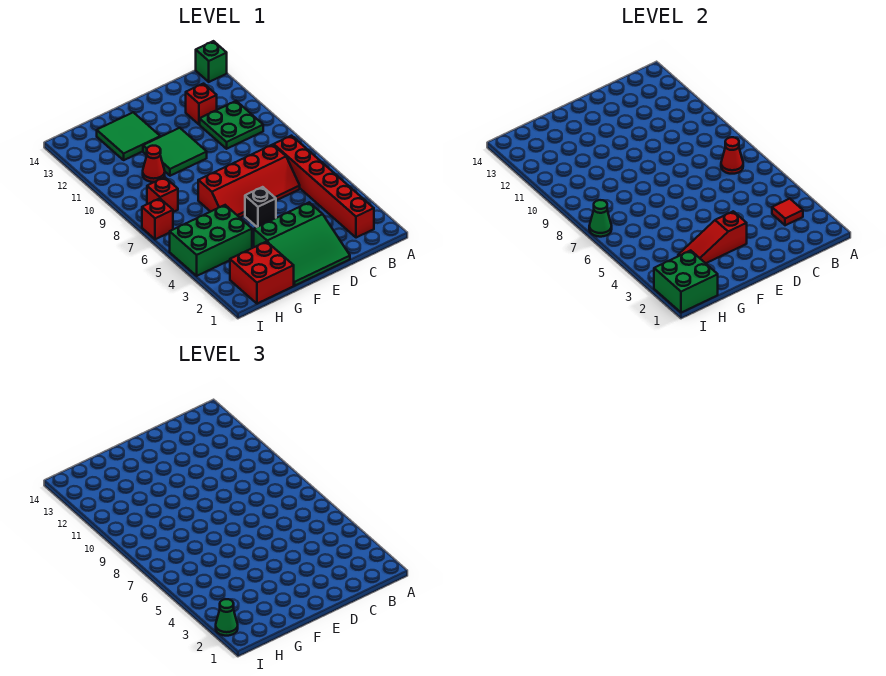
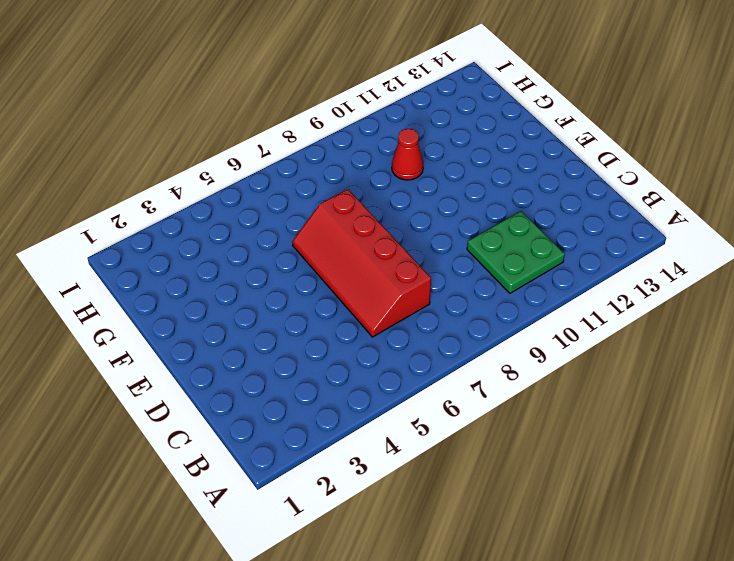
none -> green 1x1 brick [196,41,227,82]
none -> red 1x6 brick [274,136,374,238]
none -> red 1x1 brick [186,84,217,124]

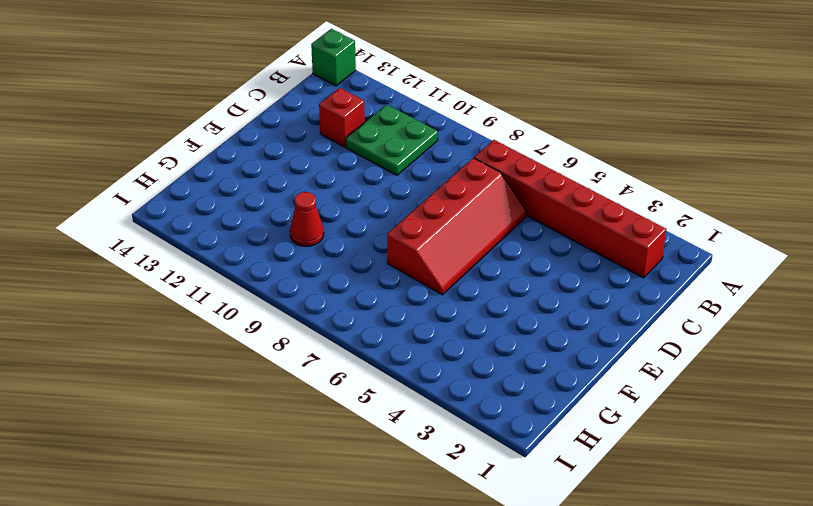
none -> green 3x3 slope [254,202,350,286]
none -> black 1x1 brick [245,187,276,227]
none -> green 2x2 tile [143,128,207,176]

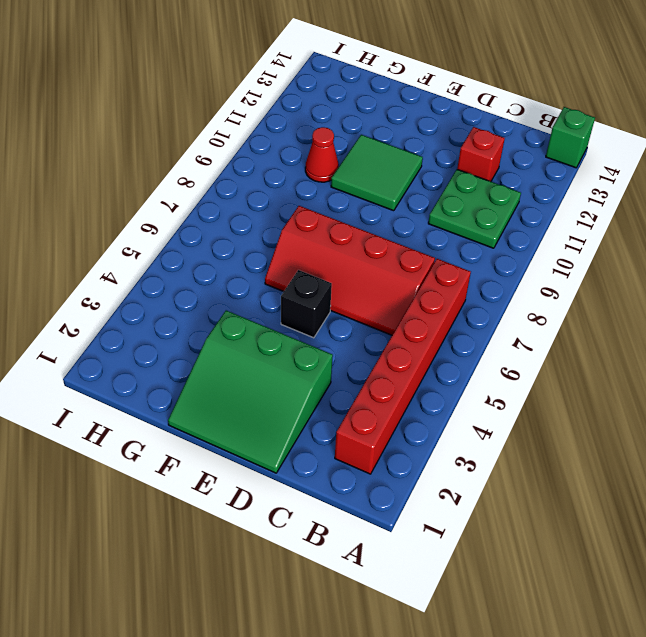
none -> green 2x2 tile [97,112,160,160]
none -> red 2x2 brick [230,242,294,304]
none -> green 2x3 brick [170,205,252,276]

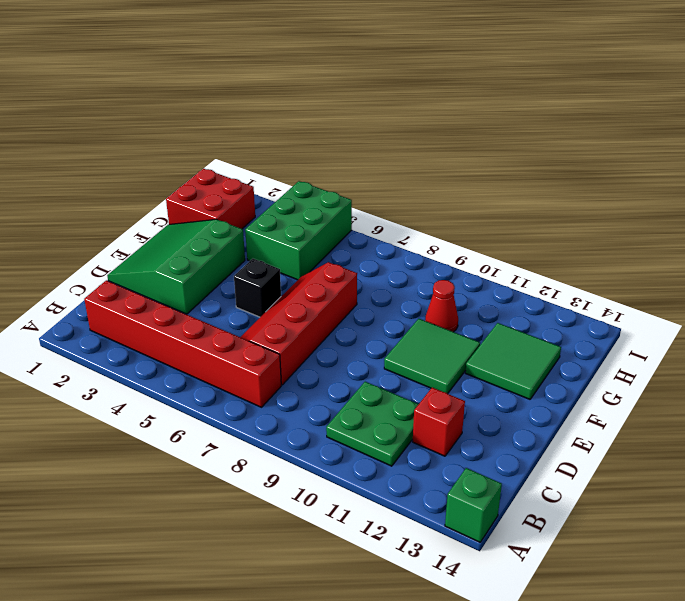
none -> red 1x1 brick [147,177,178,212]
none -> red 1x1 brick [142,198,173,239]
none -> red 1x1 tile [772,199,803,225]

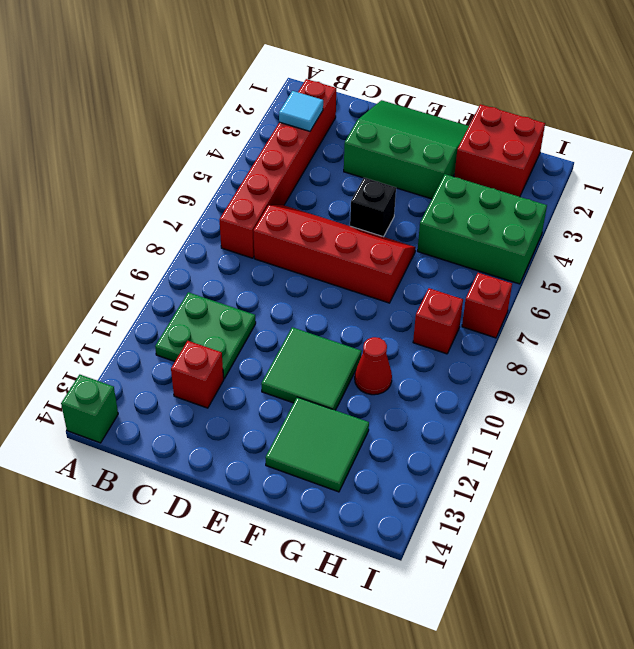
cyan 1x1 tile [279,91,323,131] -> red 1x1 tile [772,199,803,225]
none -> red 1x1 cone [721,137,743,174]
none -> red 1x3 slope [678,211,747,263]
none -> green 2x2 brick [654,251,718,313]

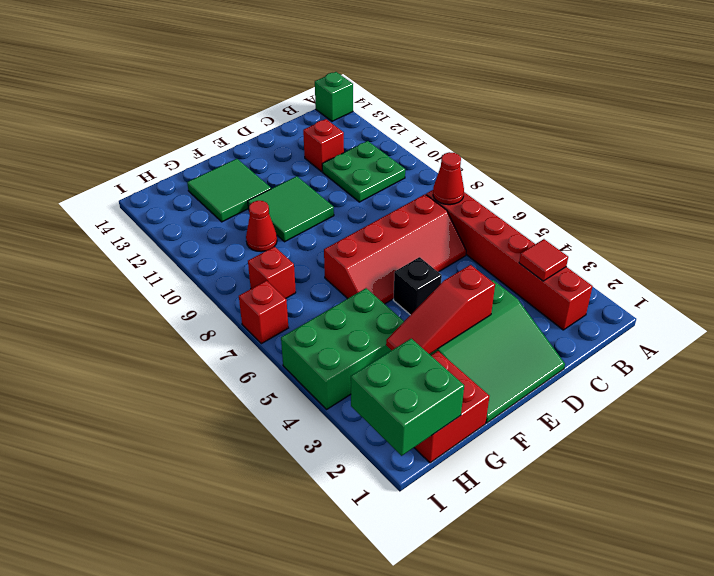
none -> green 1x1 cone [589,200,612,237]
none -> green 1x1 cone [216,599,238,636]

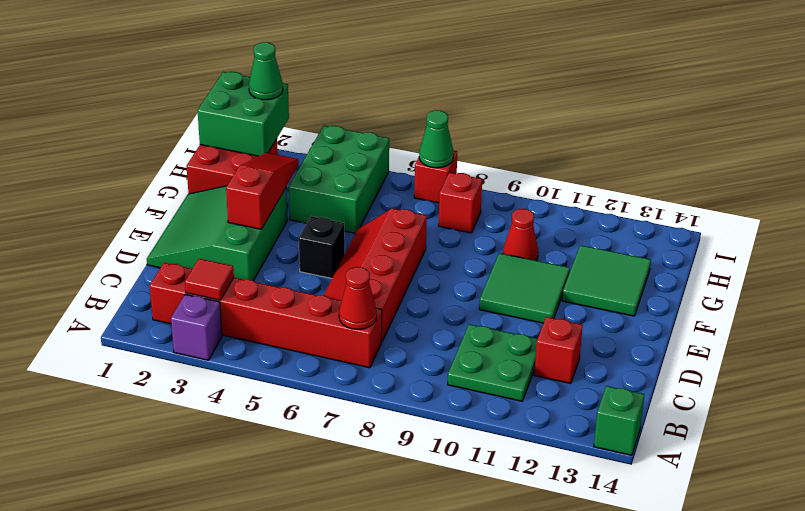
purple 1x1 brick [171,294,222,360] -> none

